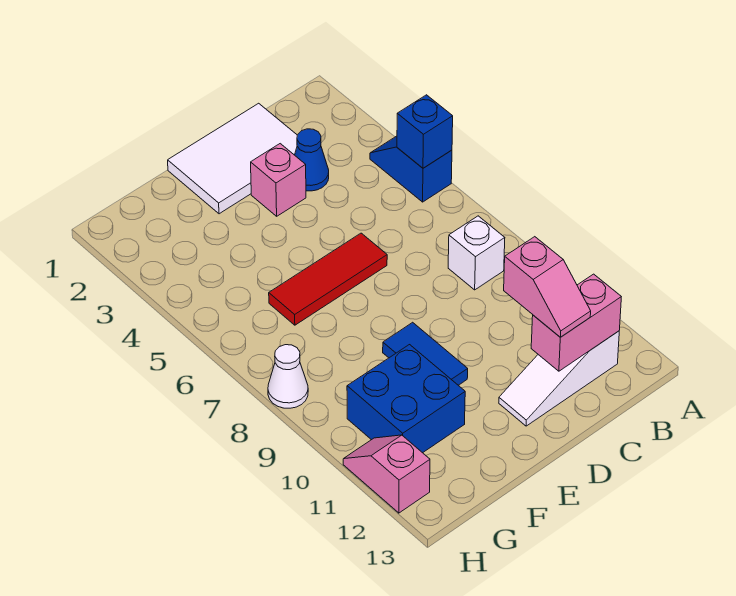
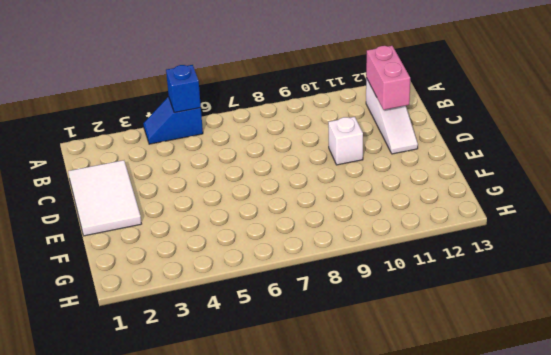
white 1x1 brick [328,117,363,165] -> white 1x1 brick moved to [448,216,505,290]
none -> blue 1x1 cone [295,129,329,191]
none -> pink 1x1 brick [251,144,306,216]
none -> red 1x3 tile [269,233,387,325]

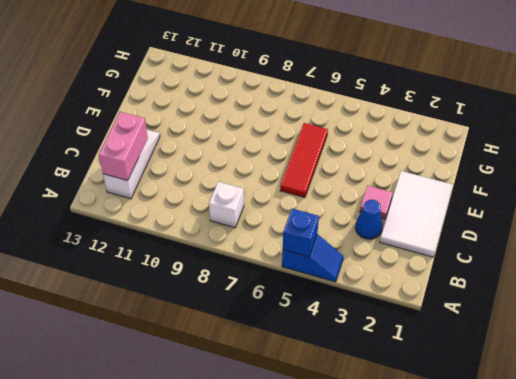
pink 1x1 tile [360,186,393,219] -> pink 1x1 brick [251,144,306,216]
none -> blue 1x2 tile [383,322,468,385]
none -> blue 2x2 brick [347,345,465,453]
none -> white 1x1 cone [268,345,308,408]

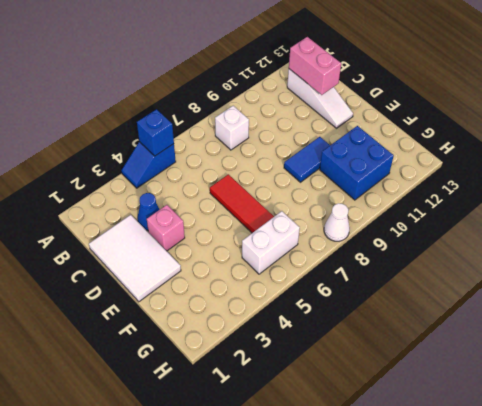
white 1x2 brick [242,211,300,274] -> none
none -> pink 1x2 slope [343,435,430,513]
none -> pink 1x2 slope [504,237,591,337]

